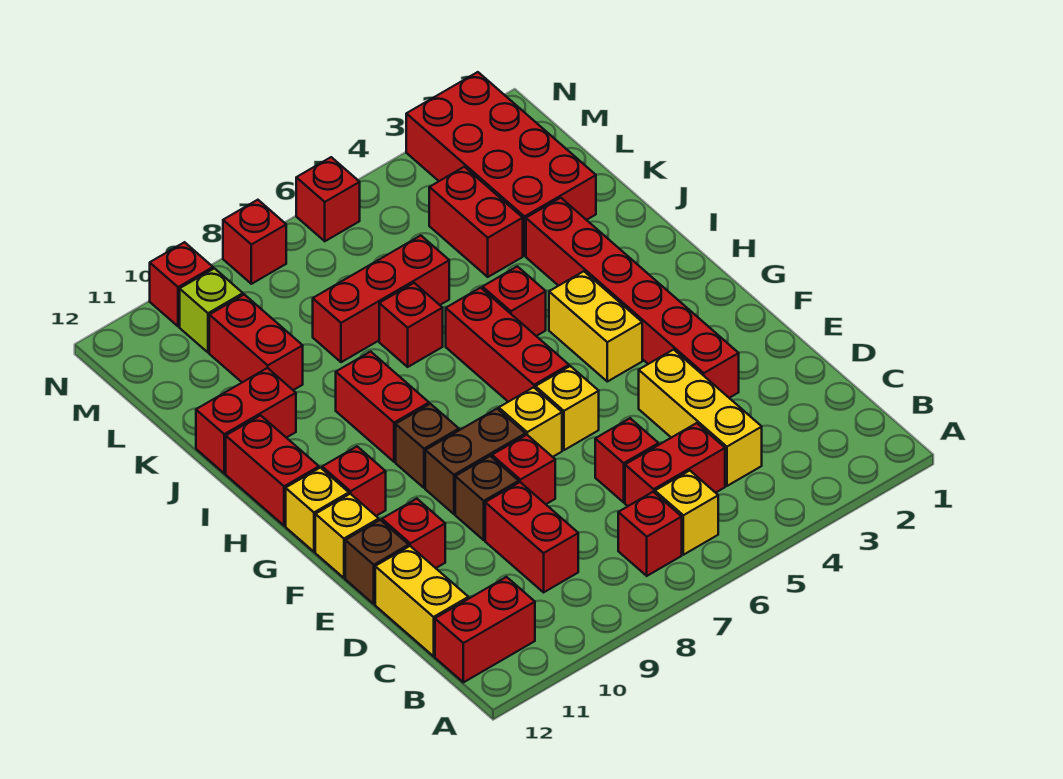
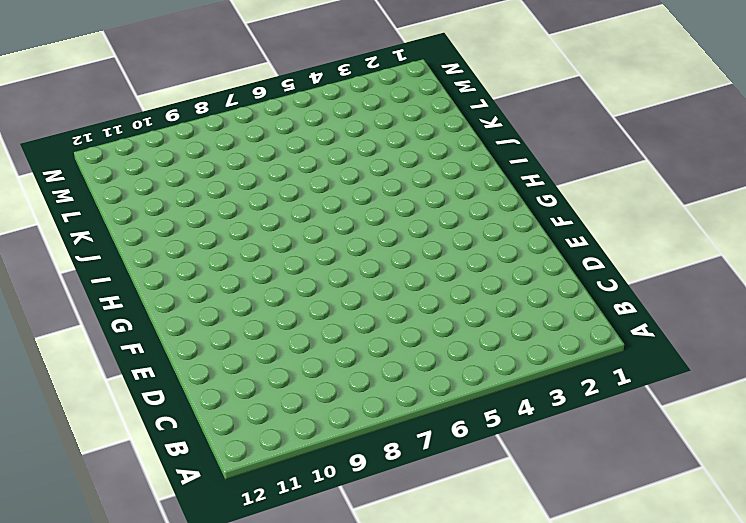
none -> yellow 1x1 brick [655,471,718,555]
none -> red 1x1 brick [618,492,682,576]
none -> red 1x2 brick [435,577,535,682]
none -> yellow 1x3 brick [639,350,762,486]

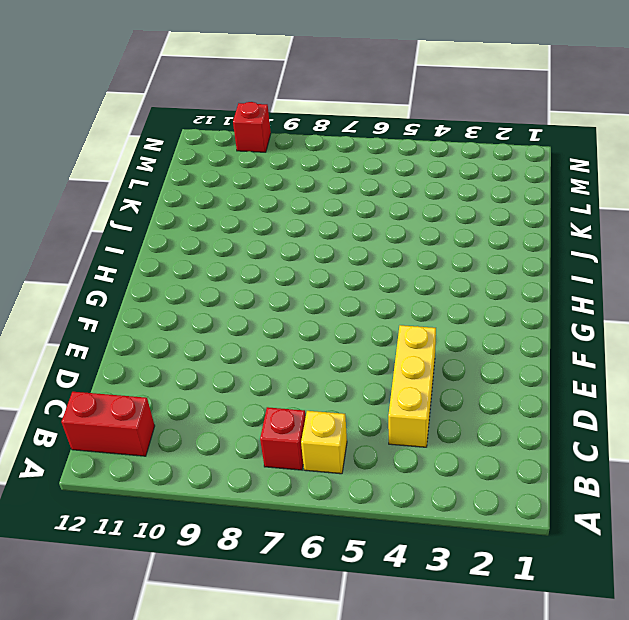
none -> red 1x2 brick [625,423,725,506]
none -> red 1x2 brick [485,482,578,592]
none -> yellow 1x2 brick [375,546,468,656]
none -> red 1x1 brick [595,418,659,502]

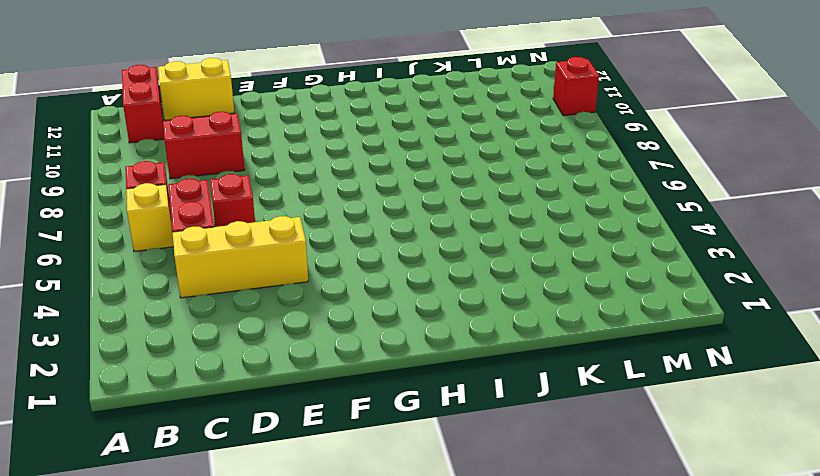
none -> red 1x6 brick [526,198,739,398]
none -> red 1x1 brick [492,435,555,504]
none -> brown 1x1 brick [455,456,519,540]
none -> red 1x1 brick [382,499,445,568]

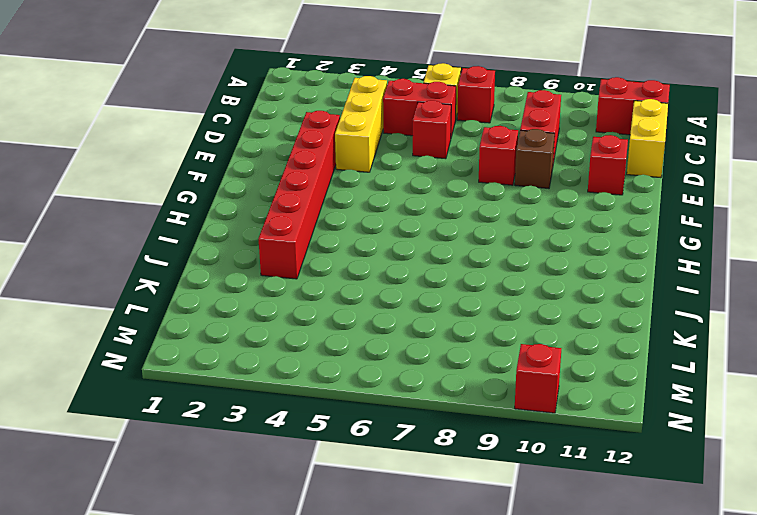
none -> brown 1x1 brick [345,520,409,604]
none -> yellow 1x1 brick [535,366,599,450]
none -> yellow 1x1 brick [499,387,562,457]
none -> brown 1x2 brick [425,409,525,514]

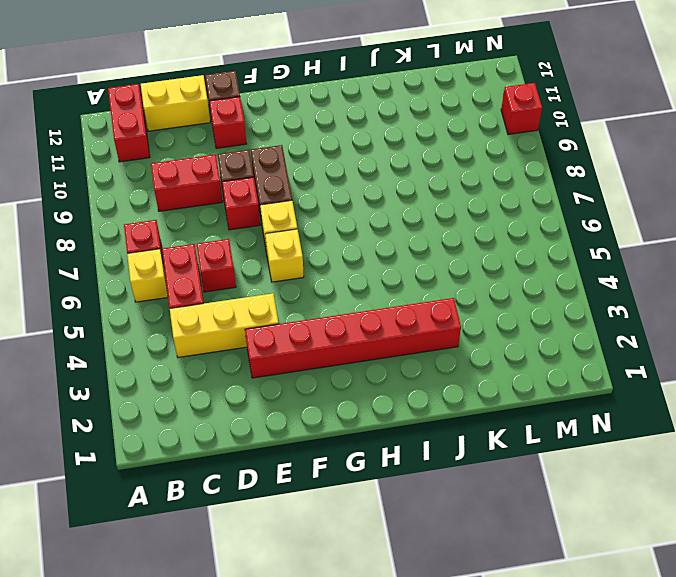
none -> yellow 1x1 brick [315,494,379,578]
none -> yellow 1x2 brick [549,271,642,382]
none -> red 1x3 brick [446,288,569,402]
none -> brown 1x1 brick [396,404,459,488]

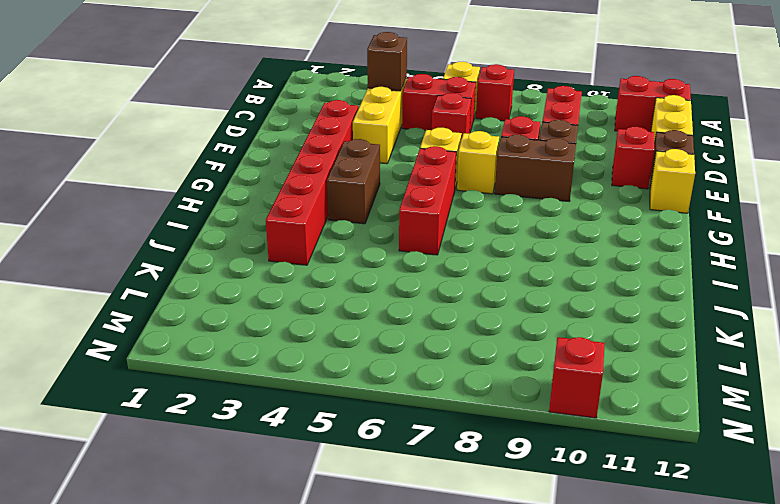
brown 1x1 brick [367,32,407,91] -> brown 1x1 brick moved to [396,404,459,488]
brown 1x2 brick [327,139,380,224] -> yellow 1x2 brick [549,271,642,382]
none -> red 1x1 brick [322,447,386,516]
none -> yellow 1x1 brick [286,468,349,552]
none -> red 1x2 brick [336,352,429,462]
none -> red 1x2 brick [226,415,319,526]

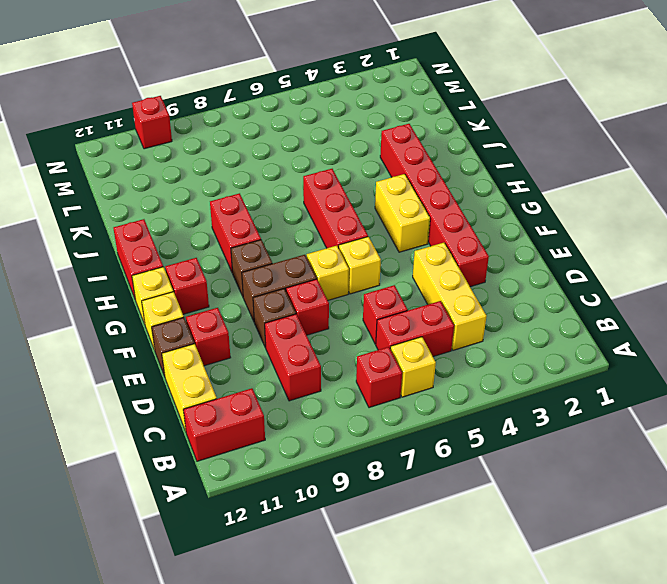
none -> red 1x1 brick [482,266,546,336]
none -> red 1x1 brick [379,283,443,367]
none -> red 1x2 brick [196,368,296,473]
none -> red 2x4 brick [406,72,596,256]

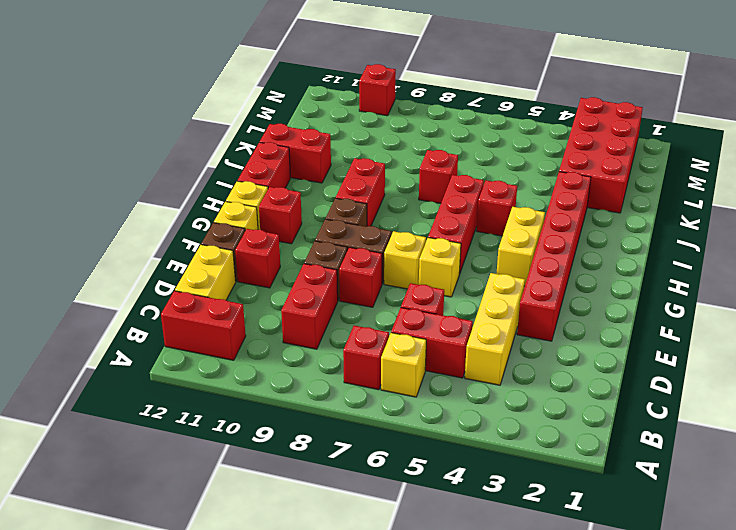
none -> red 1x2 brick [429,167,523,277]
none -> red 1x3 brick [313,236,449,362]
none -> red 1x2 brick [209,294,303,390]
none -> lime 1x1 brick [180,268,243,353]

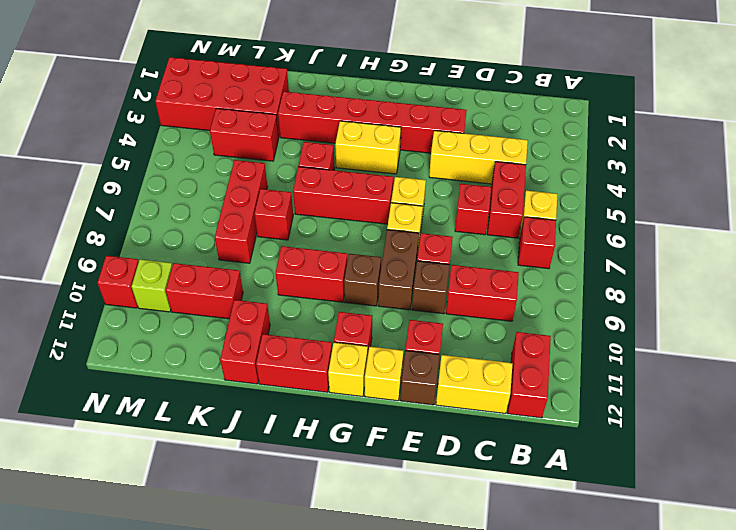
none -> red 1x1 brick [296,157,360,241]
none -> red 1x1 brick [223,200,286,284]

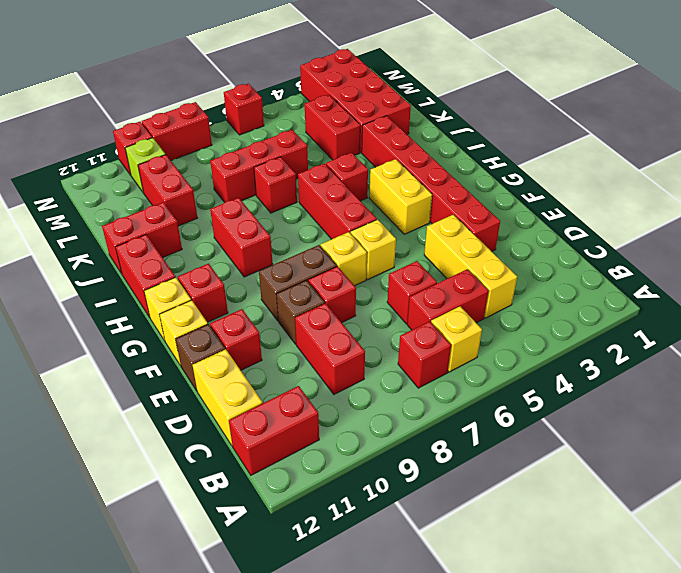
red 1x2 brick [142,102,212,160] -> red 1x1 brick [223,200,286,284]
none -> brown 1x1 brick [396,404,459,488]

